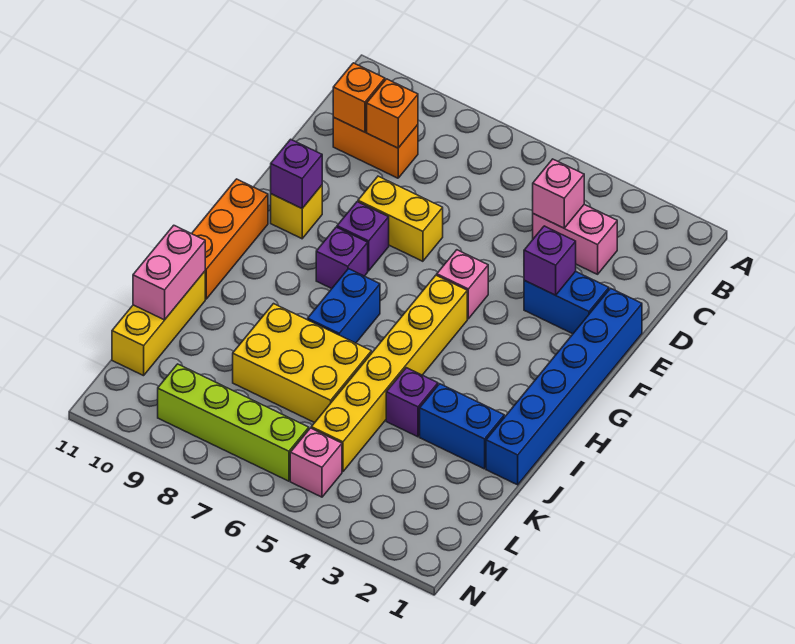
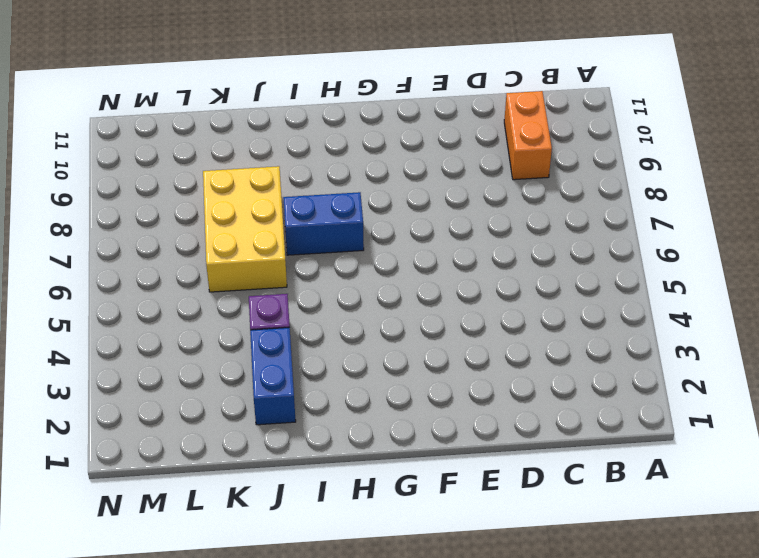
none -> pink 1x2 brick [533,205,617,274]
none -> blue 1x6 brick [486,288,642,485]
none -> blue 1x2 brick [524,271,609,334]

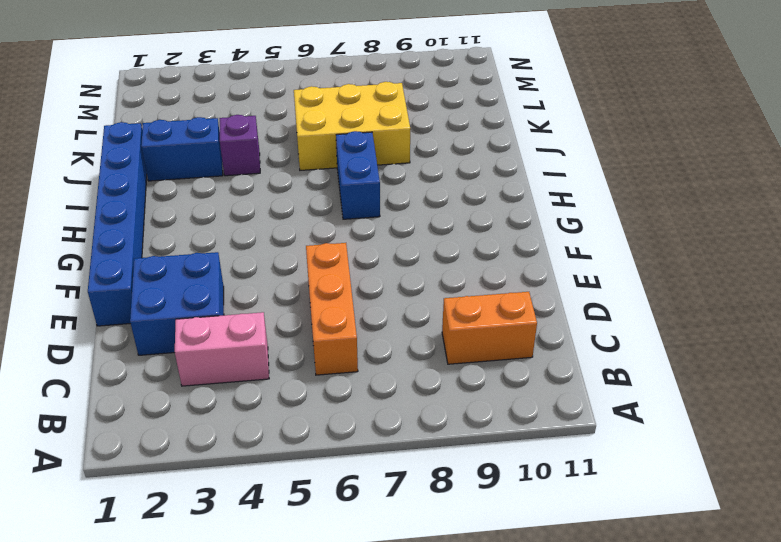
orange 1x3 brick [306,243,358,375] -> orange 1x3 brick moved to [192,179,268,299]
blue 2x2 brick [130,252,224,355] -> blue 1x2 brick [524,271,609,334]
none -> yellow 1x2 brick [358,176,443,261]
none -> pink 1x1 brick [437,250,488,319]
none -> purple 1x1 brick [337,202,389,271]

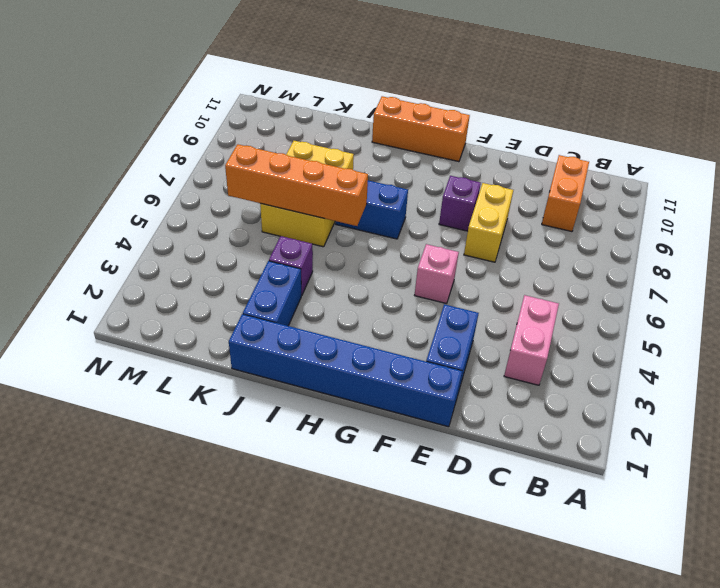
orange 1x4 brick [225,144,368,226] -> none
none -> yellow 1x1 brick [271,185,322,239]
none -> yellow 1x6 brick [311,275,467,472]
none -> purple 1x1 brick [316,227,368,289]

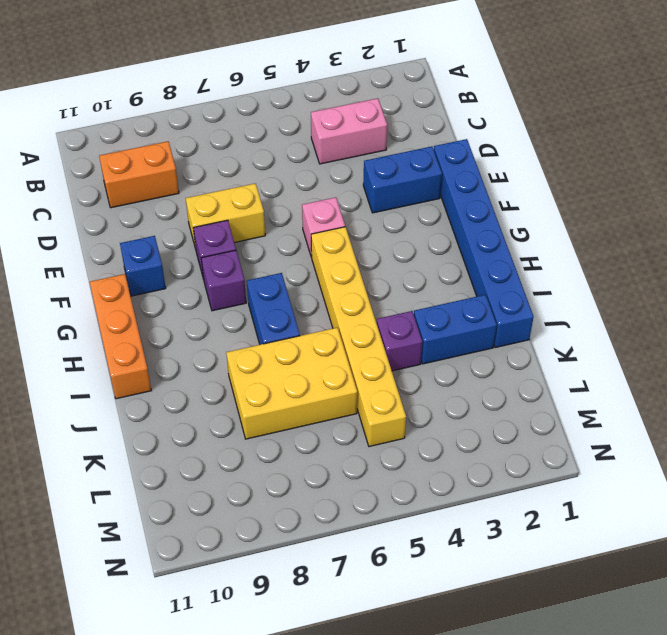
blue 1x1 brick [120,236,166,296] -> yellow 1x1 brick [271,185,322,239]
none -> yellow 1x3 brick [112,271,205,376]
none -> pink 1x1 brick [290,428,342,497]
none -> lime 1x4 brick [158,364,309,481]

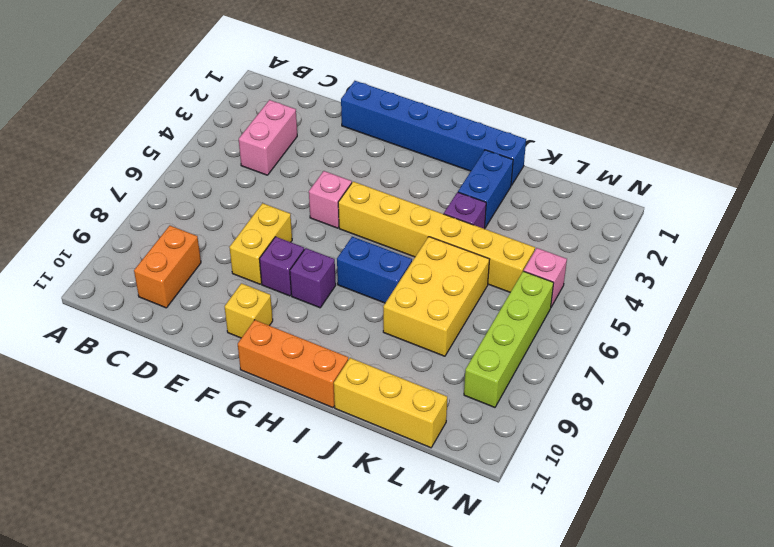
none -> blue 1x2 brick [524,271,609,334]
none -> pink 1x1 brick [533,159,584,228]
none -> orange 1x1 brick [367,79,418,148]

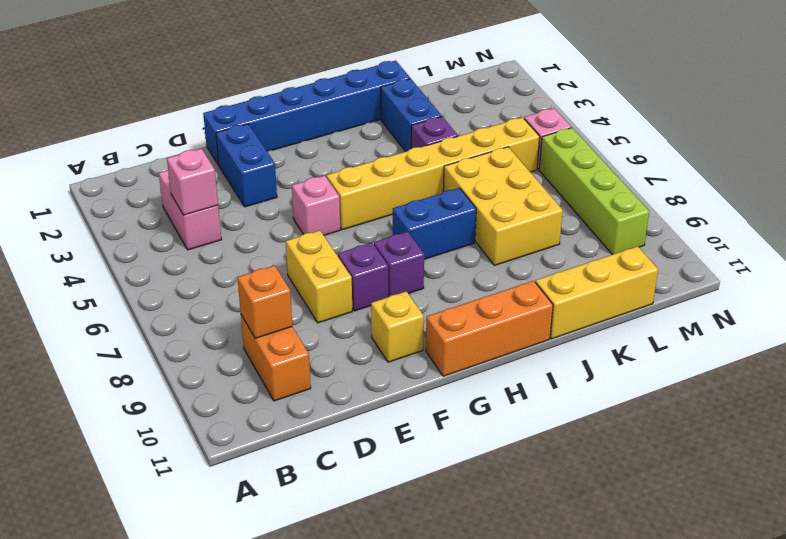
none -> orange 1x1 brick [333,63,385,132]
none -> purple 1x1 brick [524,226,576,295]
none -> purple 1x1 brick [271,139,322,208]

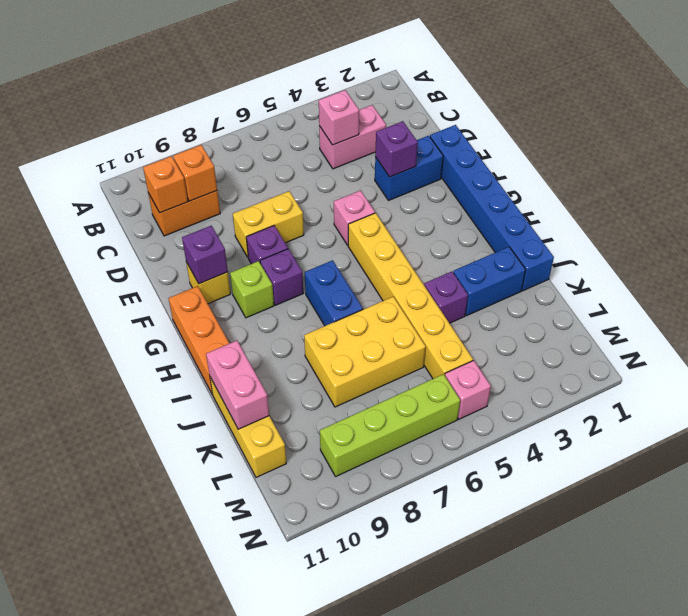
lime 1x1 brick [230,261,274,318] -> none

